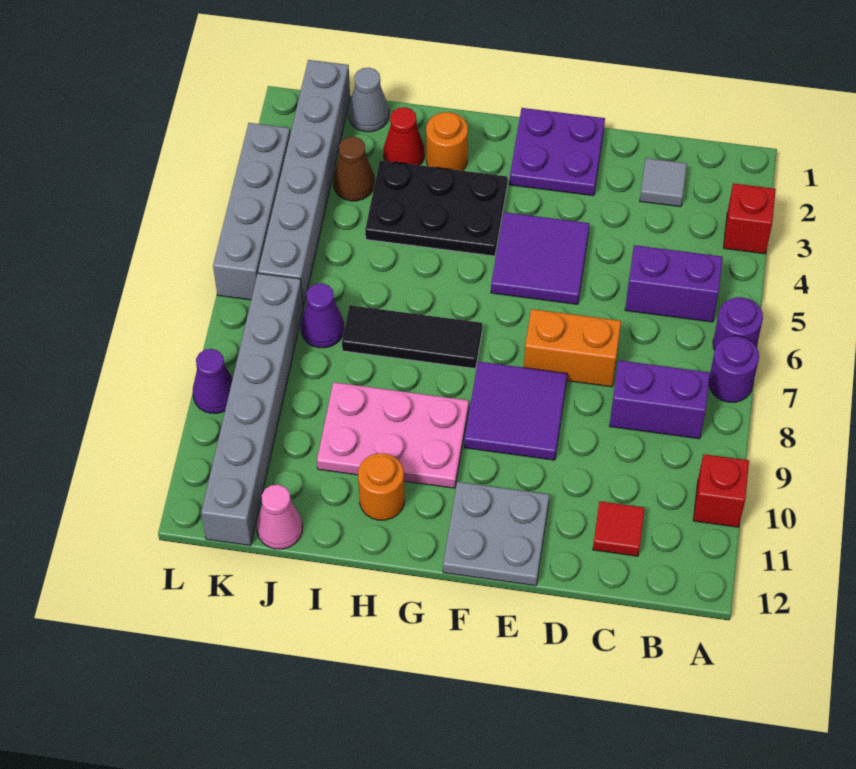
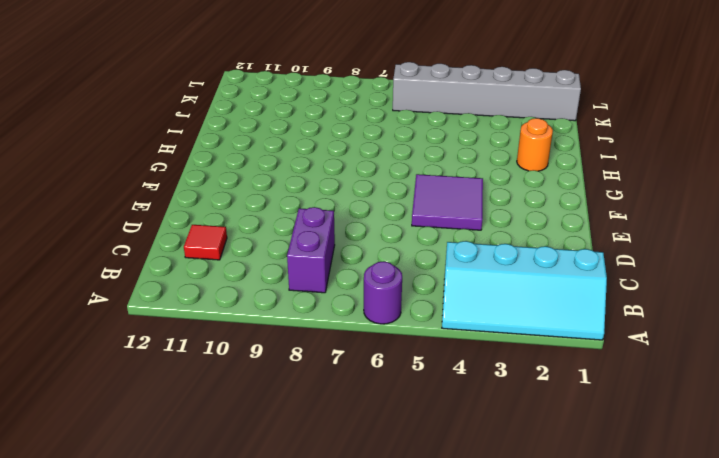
cyan 2x4 slope [442,241,607,340] -> red 1x1 brick [723,183,776,254]
none -> purple 1x1 round brick [709,336,759,402]
none -> red 1x1 brick [693,454,749,527]
none -> purple 1x2 brick [625,245,723,322]

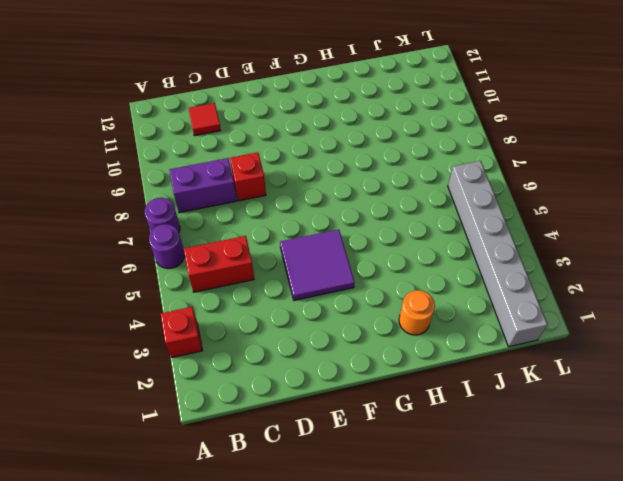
red 1x2 brick [184,236,254,292] -> purple 1x2 brick [625,245,723,322]
red 1x1 brick [230,152,266,201] -> red 1x1 brick moved to [693,454,749,527]
none -> grey 1x1 tile [640,158,687,207]
none -> orange 1x2 brick [524,309,621,387]
none -> purple 2x2 plate [509,108,605,196]

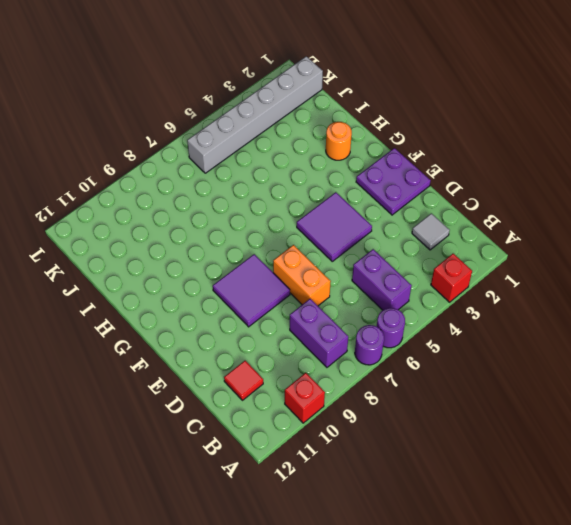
none -> grey 2x2 plate [443,482,549,586]
none -> black 2x3 plate [365,160,507,256]
none -> black 1x3 tile [342,305,482,369]

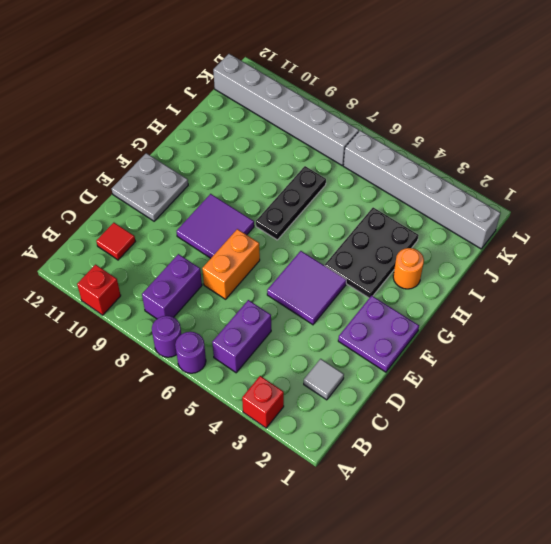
black 1x3 plate [256,166,326,240] -> black 1x3 tile [342,305,482,369]
none -> pink 2x3 plate [317,382,469,488]
none -> orange 1x1 round brick [358,453,404,520]
none -> red 1x1 cone [384,107,424,165]

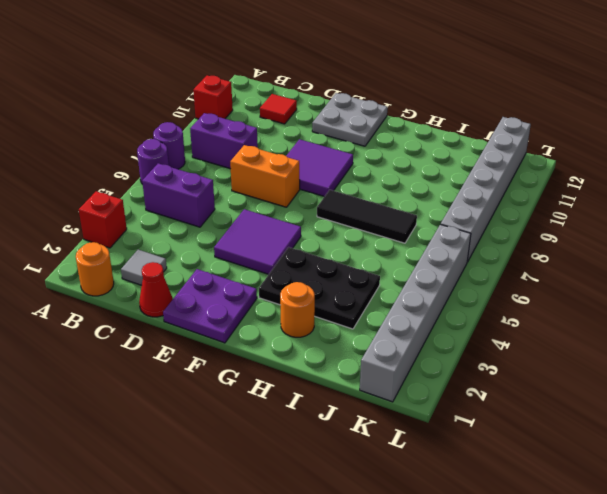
orange 1x1 round brick [76,242,114,296] -> orange 1x1 round brick moved to [358,453,404,520]
red 1x1 cone [139,262,173,317] -> red 1x1 cone moved to [384,107,424,165]
none -> pink 2x3 plate [317,382,469,488]
none -> grey 1x1 cone [348,68,389,132]
none -> brown 1x1 cone [333,137,375,201]

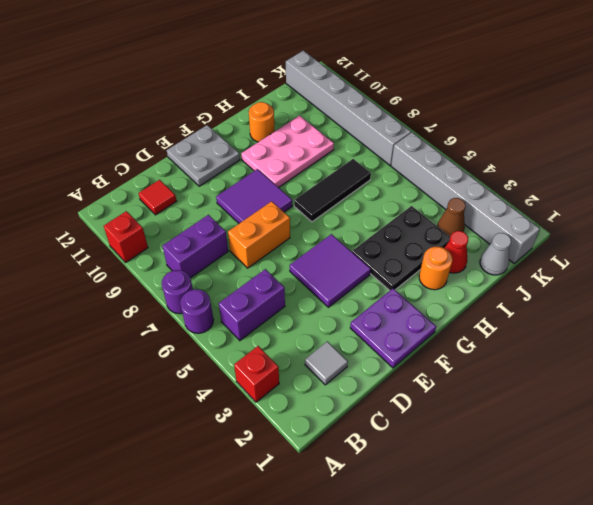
none -> purple 1x1 cone [301,283,344,348]
none -> pink 1x1 cone [257,485,302,549]
none -> grey 1x4 brick [213,123,290,300]

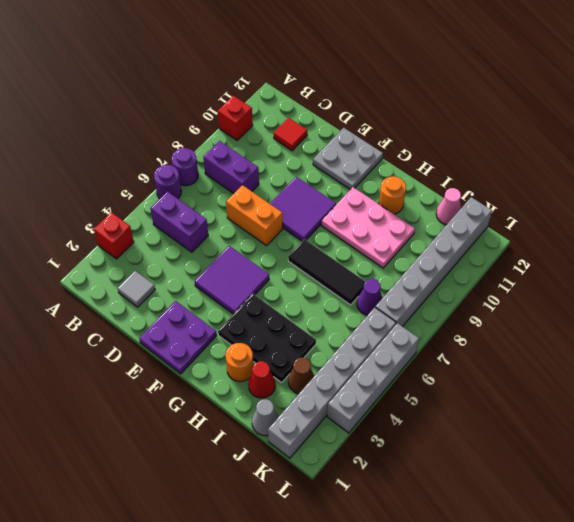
none -> purple 1x1 cone [193,349,233,413]

